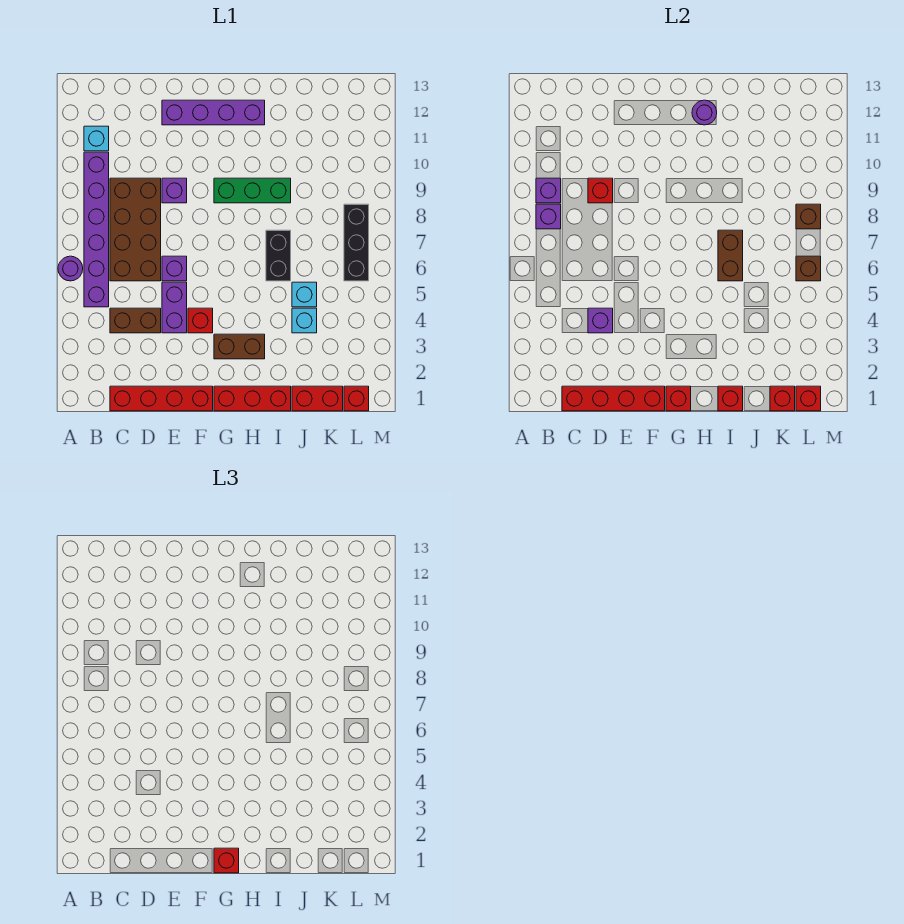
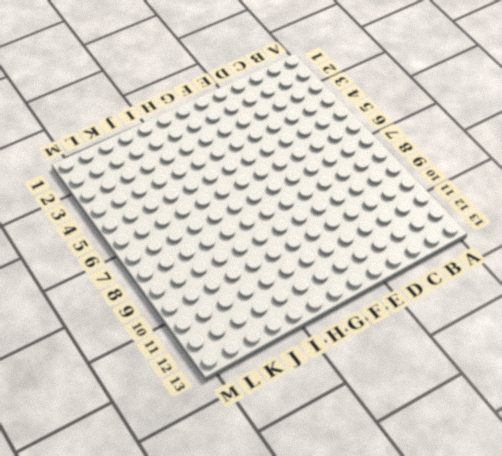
none -> purple 1x1 round brick [58,256,83,281]
none -> purple 1x6 brick [84,152,109,307]
none -> cyan 1x1 brick [84,126,109,151]
none -> red 1x4 brick [110,386,213,411]

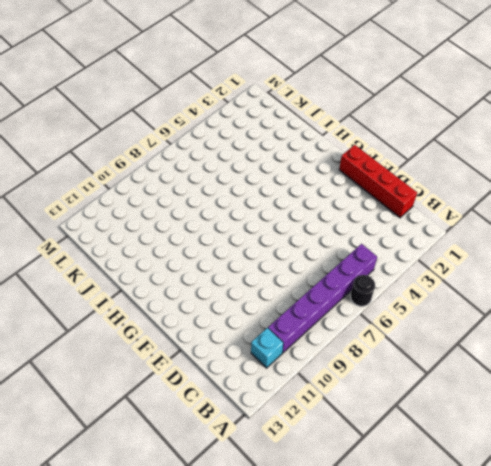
black 1x1 round brick [350,275,375,306] -> purple 1x1 round brick [58,256,83,281]
none -> brown 1x2 brick [110,308,161,333]
none -> brown 2x4 brick [110,178,161,281]
none -> purple 1x2 brick [162,282,187,333]
none -> purple 1x1 brick [162,256,187,281]

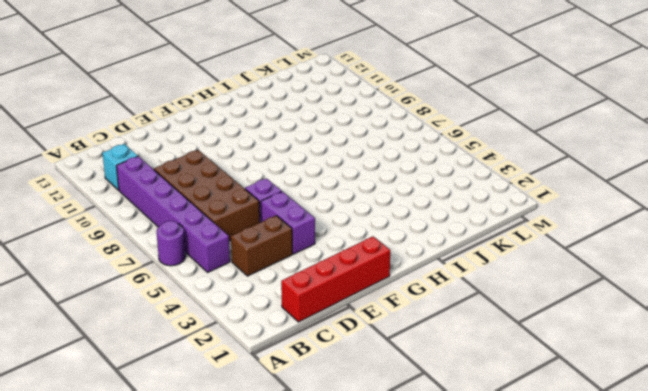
none -> purple 1x1 brick [162,178,187,203]
none -> purple 1x4 brick [162,100,265,125]
none -> red 1x1 brick [188,308,213,333]
none -> red 1x3 brick [214,386,291,411]

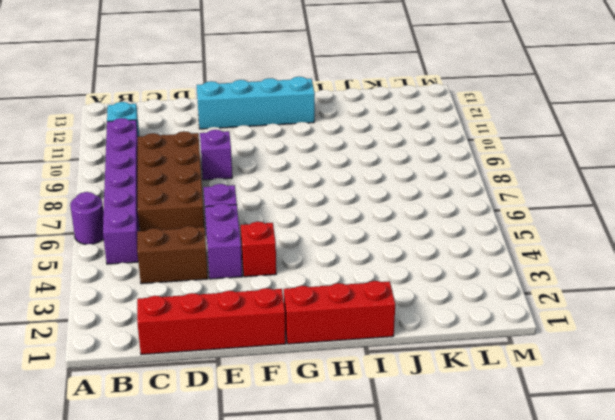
cyan 1x4 brick [197,77,315,129] -> purple 1x4 brick [162,100,265,125]
none -> brown 1x2 brick [214,334,265,359]
none -> green 1x3 brick [214,178,291,203]
none -> black 1x2 brick [266,230,291,281]
none -> red 1x2 brick [292,386,343,411]

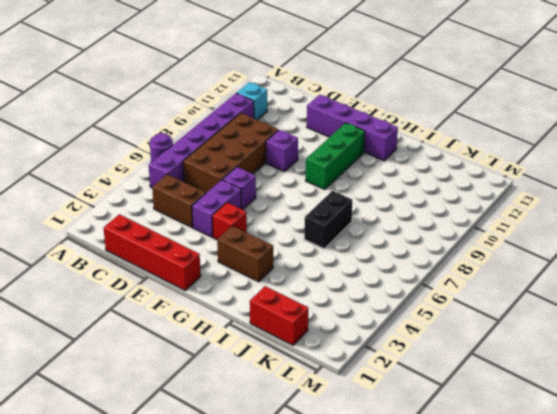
green 1x3 brick [306,123,365,189] -> green 1x3 brick turned to [214,178,291,203]
none -> red 1x3 brick [214,386,291,411]
none -> cyan 1x1 brick [292,308,317,333]
none -> cyan 1x1 brick [292,282,317,307]
none -> red 1x1 brick [344,386,369,411]

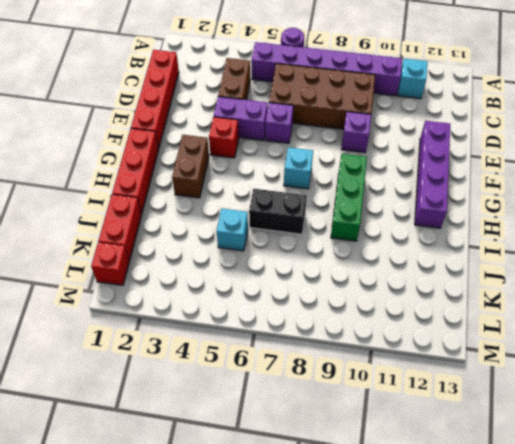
cyan 1x1 brick [284,147,313,189] -> cyan 1x1 brick moved to [292,308,317,333]
none -> black 1x3 brick [344,204,369,281]
none -> purple 1x1 brick [536,204,561,229]
none -> purple 1x1 brick [536,178,561,203]
none -> red 1x4 brick [562,386,665,411]

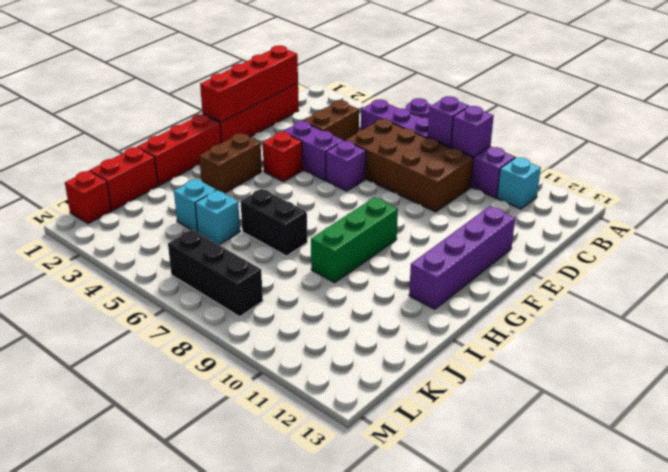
none -> purple 1x1 brick [162,178,187,203]
none -> purple 1x1 brick [588,308,613,333]
none -> red 1x1 brick [588,178,613,203]
none -> red 1x1 brick [666,386,691,411]

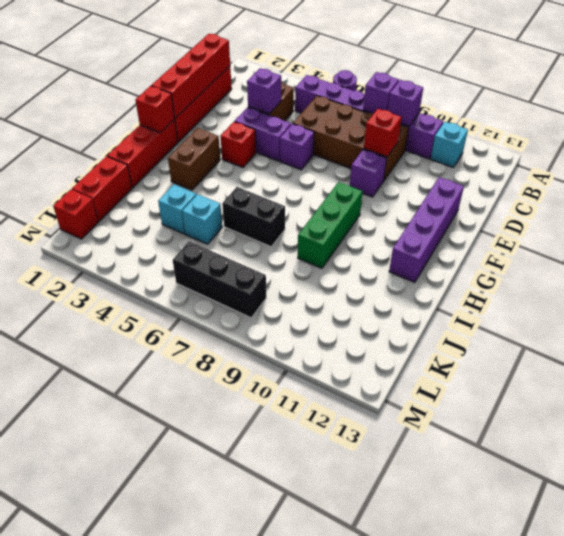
none -> purple 1x1 round brick [692,100,717,125]
none -> red 1x1 brick [718,386,743,411]
none -> brown 1x2 brick [718,230,743,281]
none -> red 1x1 brick [770,386,795,411]

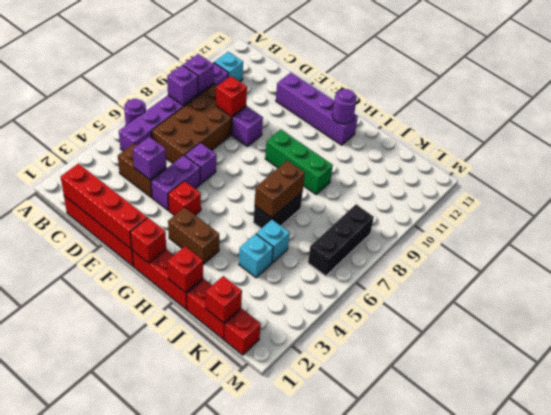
none -> red 1x1 brick [796,386,821,411]
none -> brown 1x1 brick [796,256,821,281]
none -> brown 1x1 brick [796,204,821,229]
none -> red 1x1 brick [214,848,239,873]

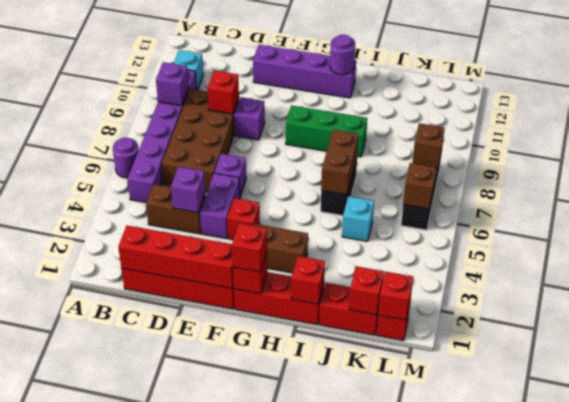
none -> cyan 1x1 brick [292,308,317,333]
none -> purple 1x1 brick [536,204,561,229]

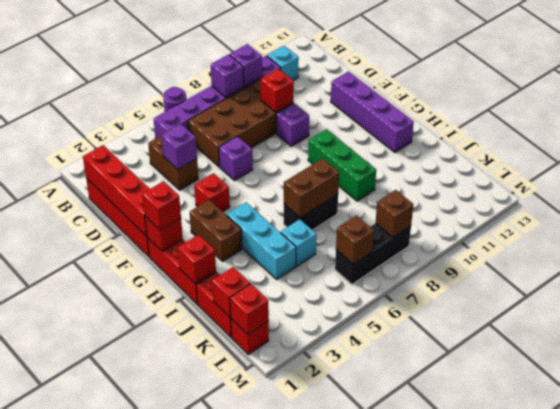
cyan 1x3 brick [227,202,296,279] -> cyan 1x1 brick [292,308,317,333]
none -> purple 1x2 brick [162,282,187,333]
none -> purple 1x1 round brick [692,100,717,125]

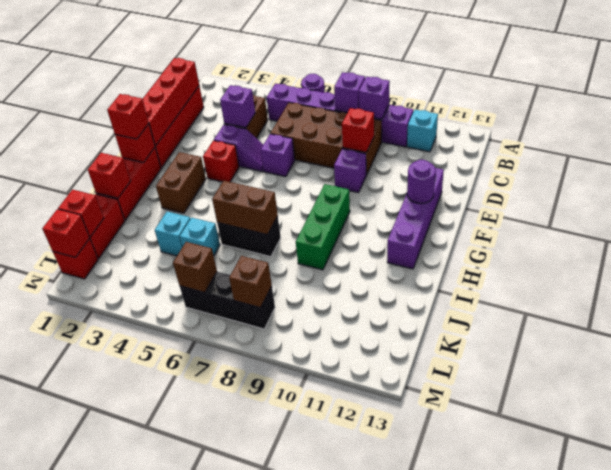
purple 1x2 slope [214,124,263,171] -> purple 1x2 brick [162,282,187,333]
purple 1x1 round brick [407,160,436,203] -> purple 1x1 round brick moved to [692,100,717,125]

